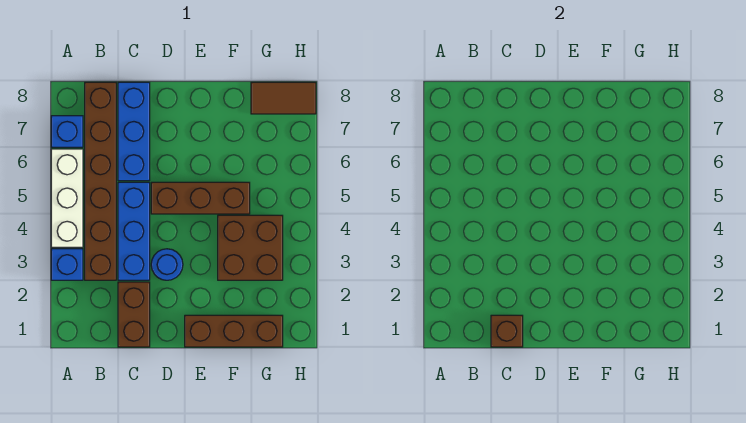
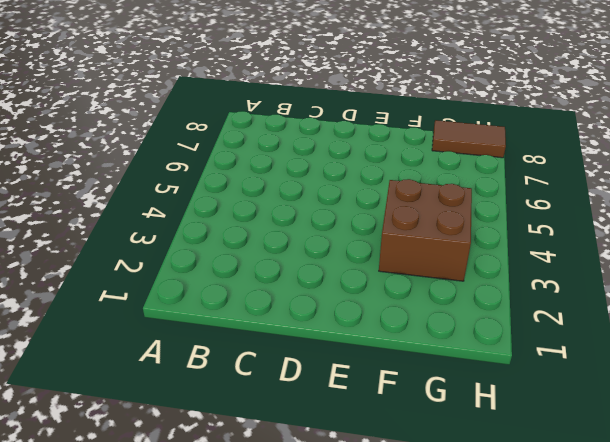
none -> blue 1x1 brick [51,249,83,280]
none -> white 1x3 brick [51,149,83,247]
none -> blue 1x1 brick [51,116,83,147]

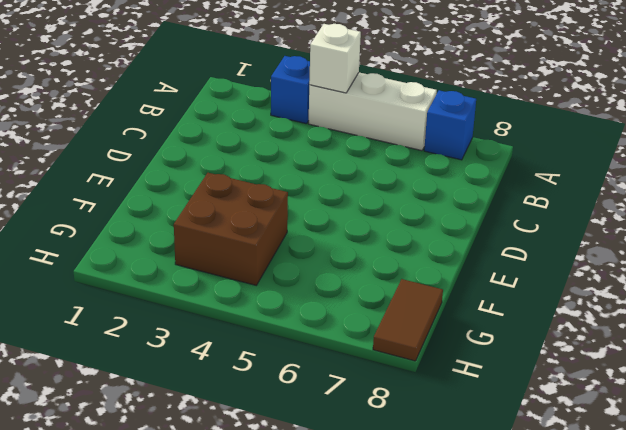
white 1x1 brick [309,24,361,93] -> none
none -> brown 1x6 brick [85,82,116,280]
none -> brown 1x2 brick [118,282,150,347]
none -> blue 1x3 brick [118,182,150,280]

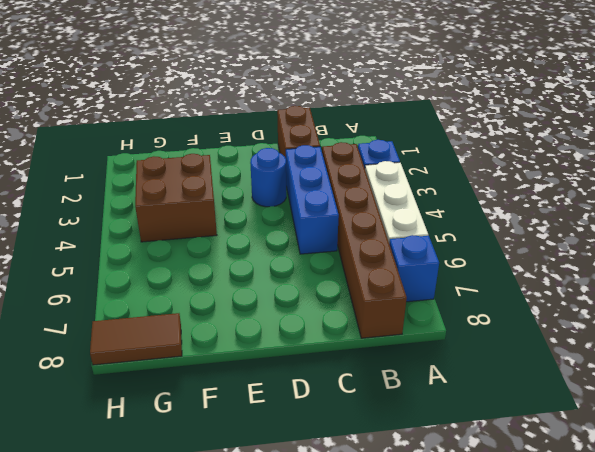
none -> blue 1x3 brick [118,82,150,181]
none -> brown 1x3 brick [151,182,250,214]
none -> brown 1x3 brick [185,315,283,347]

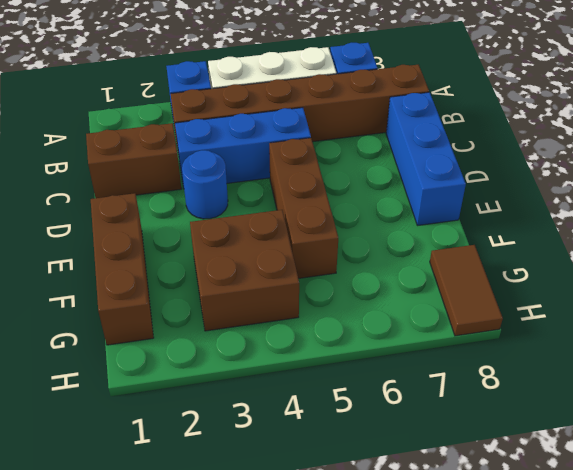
blue 1x3 brick [386,92,466,226] -> blue 1x3 brick turned to [118,82,150,181]
none -> brown 1x1 brick [491,315,523,347]

